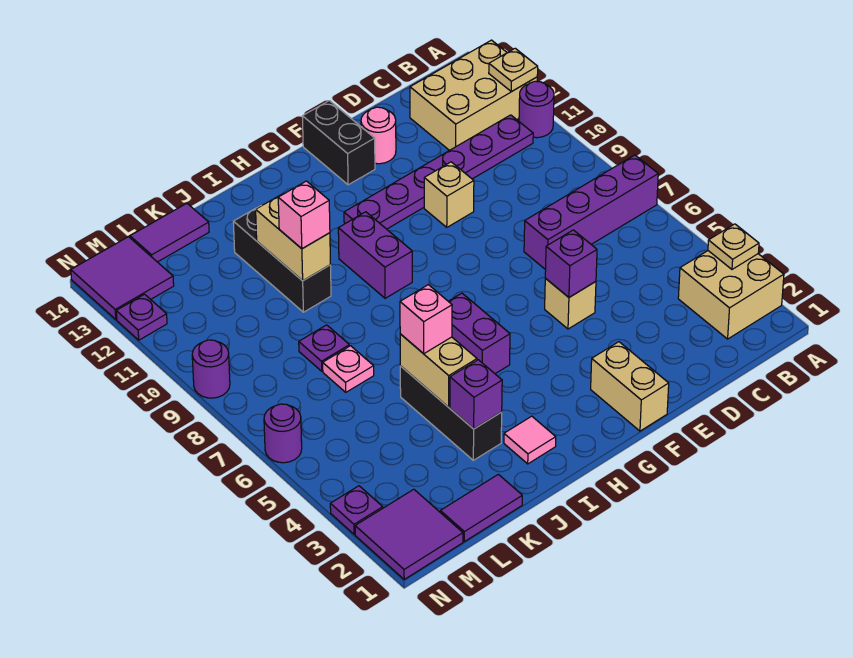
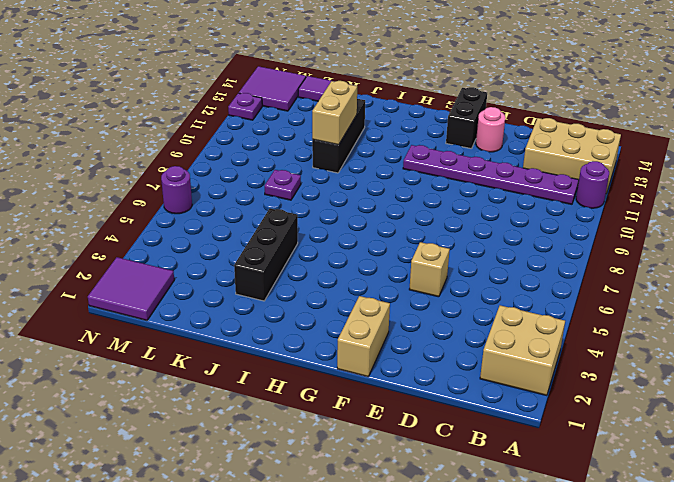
none -> purple 1x4 brick [524,155,658,270]
none -> tan 1x1 brick [424,162,474,227]
none -> purple 1x2 brick [448,293,510,374]
none -> purple 1x2 brick [338,212,412,298]

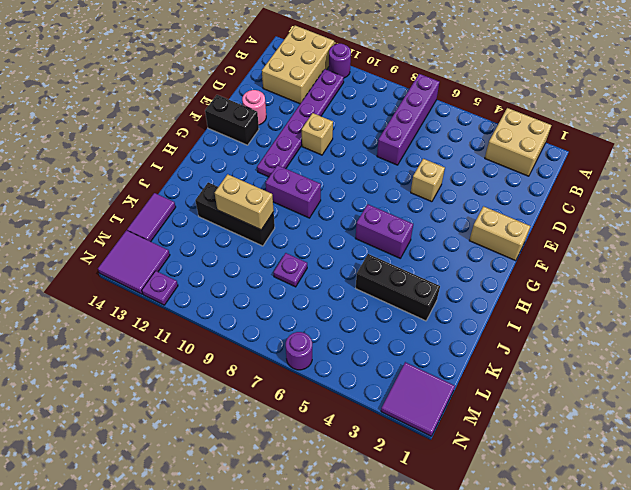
none -> pink 1x1 tile [504,416,556,464]
none -> purple 1x2 tile [440,474,522,542]
none -> pink 1x1 plate [323,346,374,392]
none -> purple 1x1 plate [330,486,383,534]

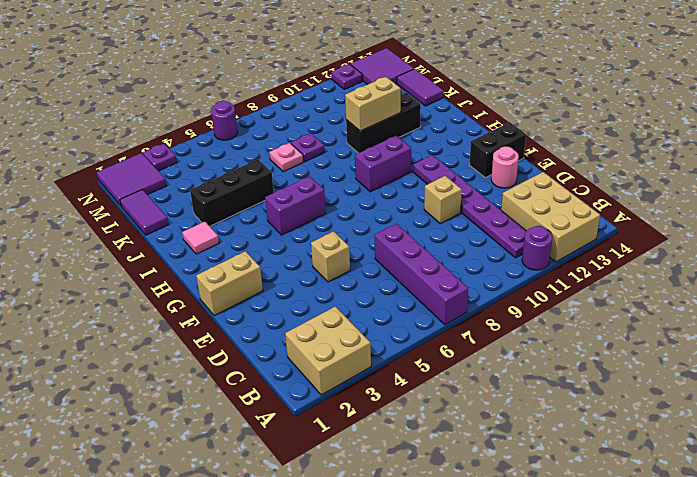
none -> purple 1x1 round brick [192,340,230,398]
none -> tan 1x1 plate [708,224,759,269]
none -> tan 1x1 plate [489,48,538,92]
none -> purple 1x1 brick [545,230,597,297]

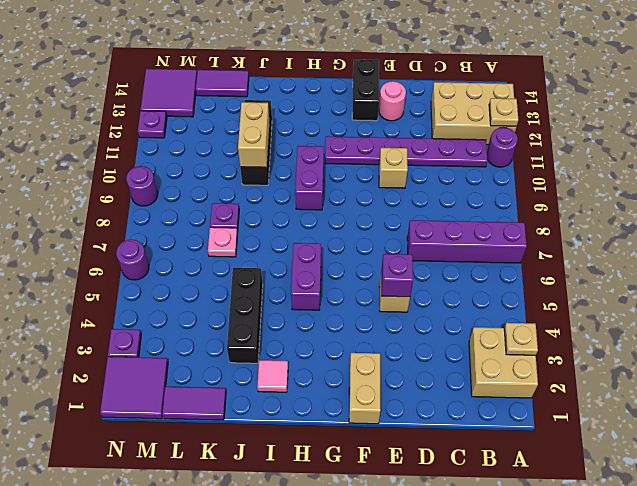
none -> purple 1x1 brick [450,360,502,429]
none -> tan 1x2 brick [400,334,477,407]
none -> pink 1x1 brick [400,285,452,354]
none -> pink 1x1 brick [278,181,330,249]

